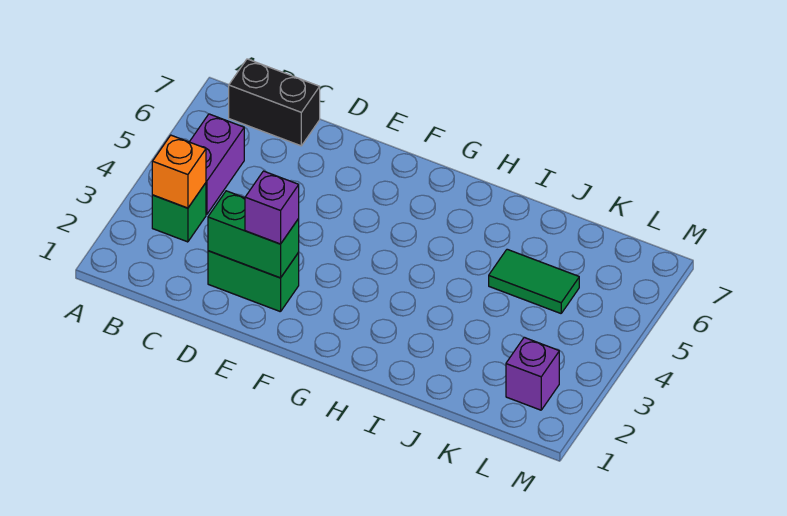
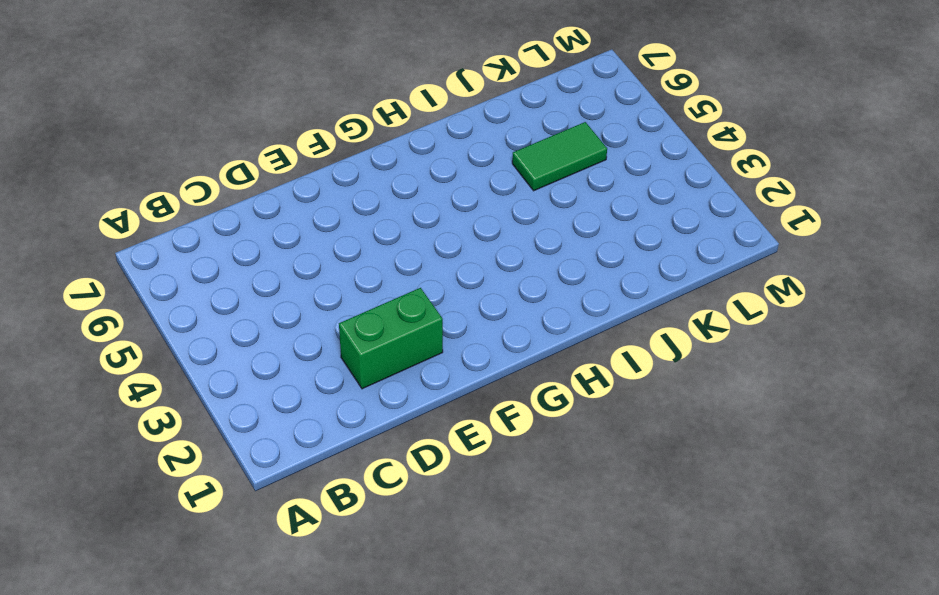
none -> green 1x1 brick [152,183,206,242]
none -> purple 1x2 brick [190,114,244,214]

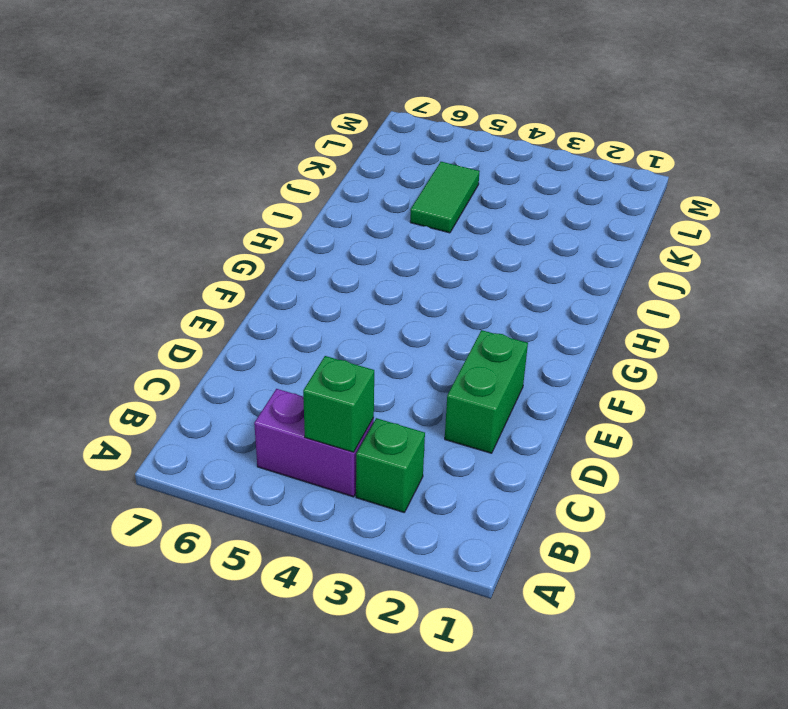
green 1x1 brick [303,356,374,452] -> none
none -> black 1x2 brick [229,59,320,146]
none -> purple 1x1 brick [506,337,559,410]

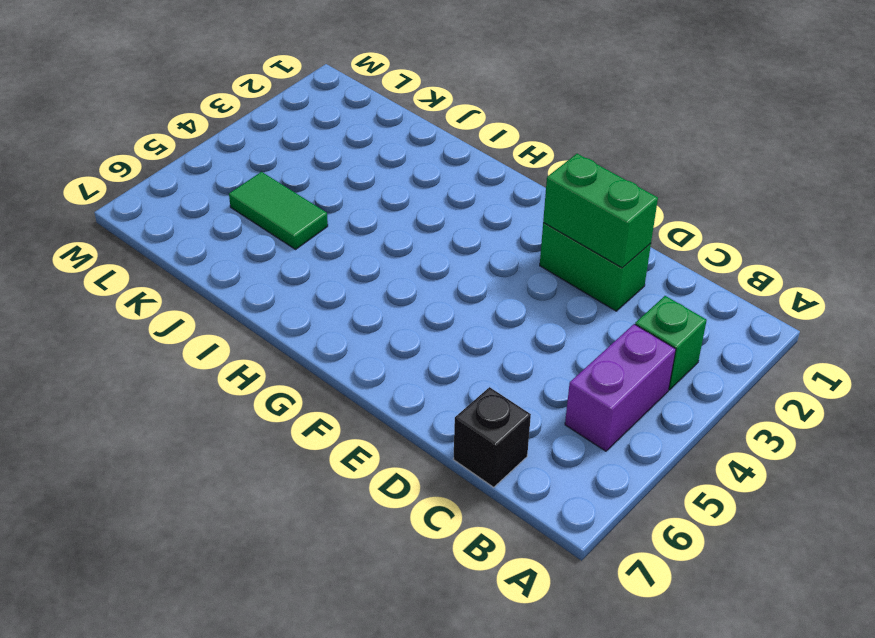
black 1x1 brick [453,387,531,487] -> black 1x2 brick [229,59,320,146]
none -> purple 1x1 brick [506,337,559,410]
none -> orange 1x1 brick [152,135,206,208]

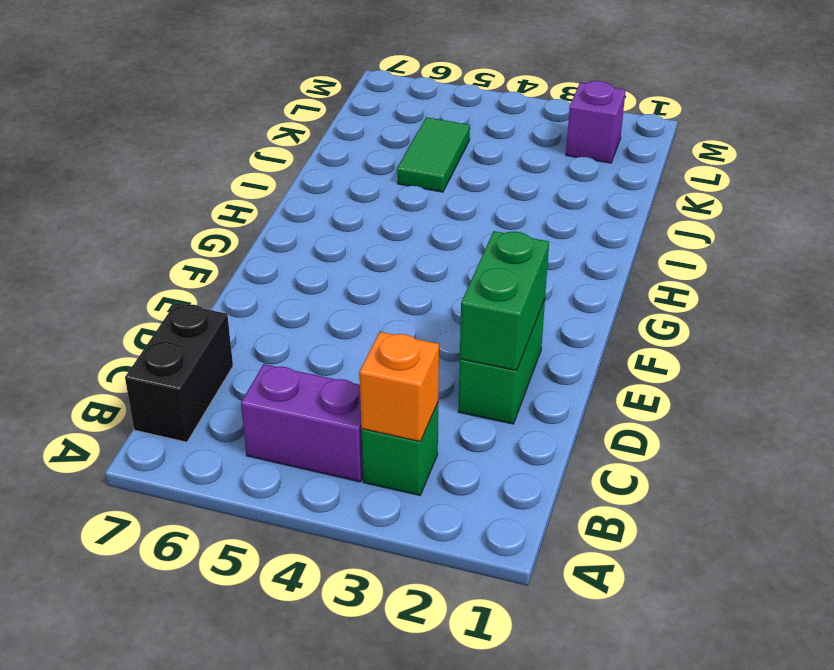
none -> purple 1x1 brick [245,171,299,244]

